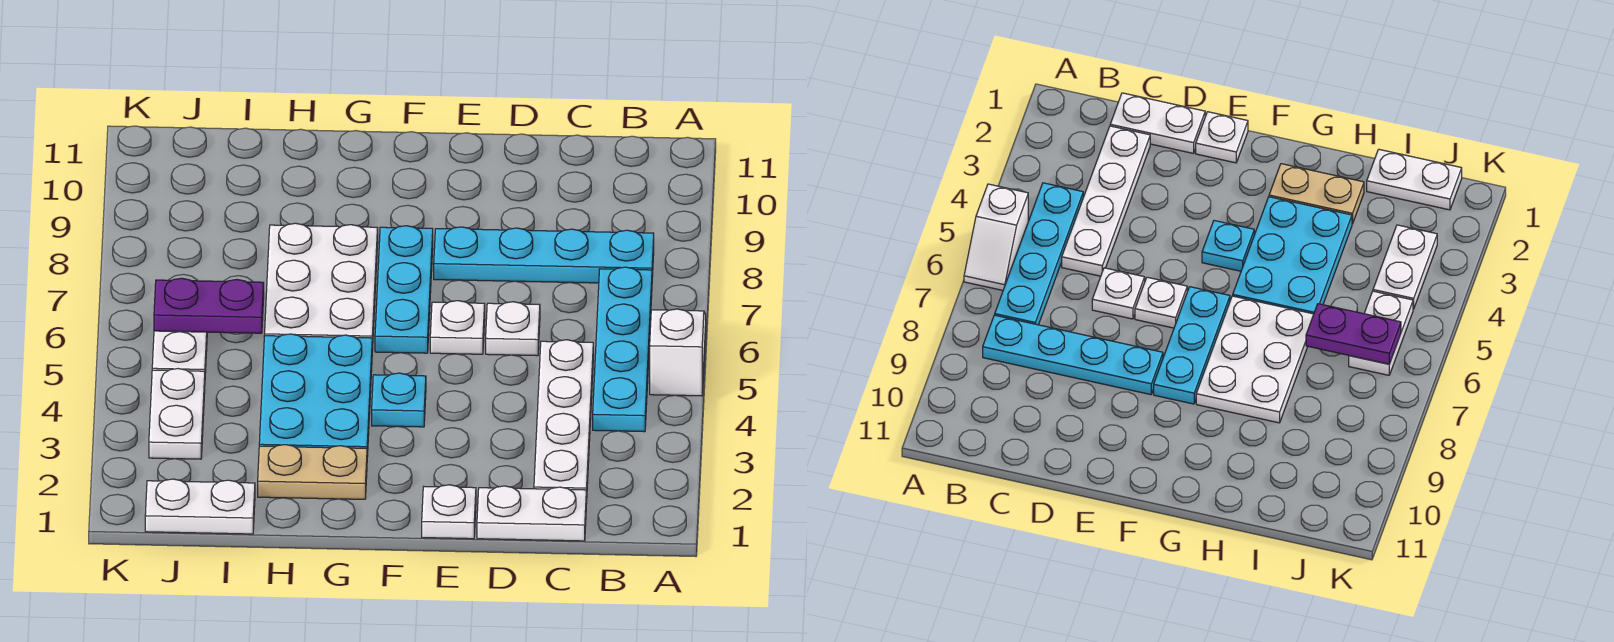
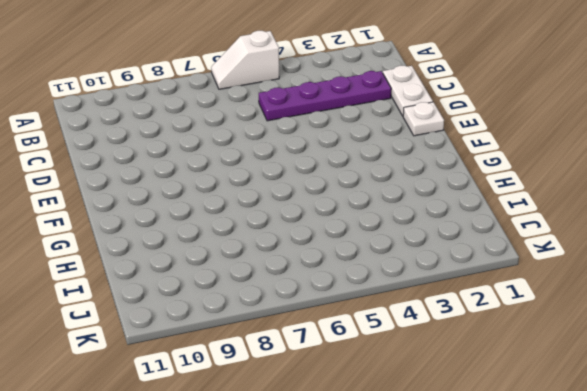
purple 1x4 plate [259,71,391,121] -> white 1x4 plate [534,340,593,504]
none -> cyan 1x4 plate [593,267,652,432]
none -> cyan 1x4 plate [434,227,654,283]
none -> white 1x1 plate [486,302,540,356]

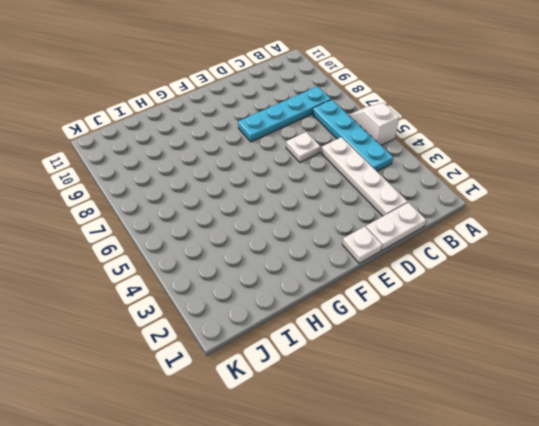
none -> white 1x1 plate [430,301,485,354]
none -> cyan 1x1 plate [372,373,426,427]
none -> cyan 1x3 plate [375,226,433,353]

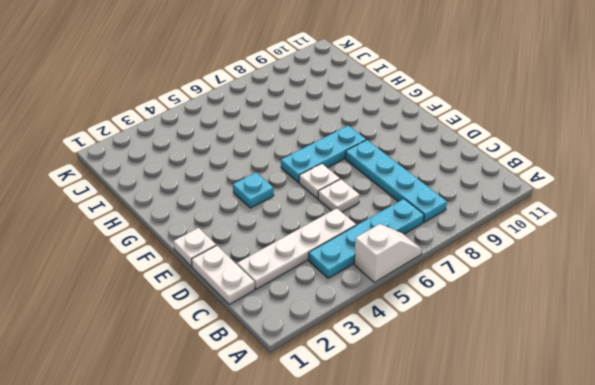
none -> tan 1x2 plate [258,445,367,499]
none -> cyan 2x3 plate [259,334,372,457]
none -> white 2x3 plate [265,223,378,350]

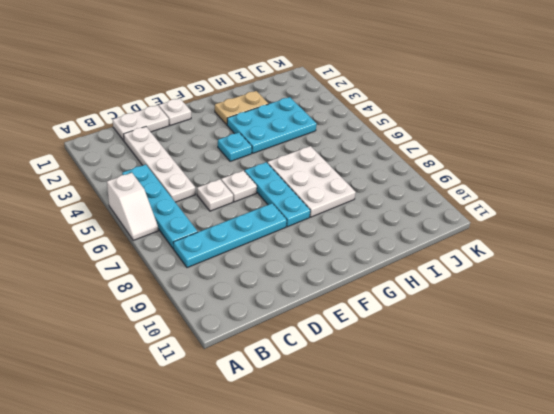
cyan 2x3 plate [227,97,317,153] -> cyan 2x3 plate turned to [259,334,372,457]
none -> white 1x2 plate [145,479,255,534]
none -> white 1x2 plate [149,369,205,459]
none -> white 1x2 plate [152,331,207,373]

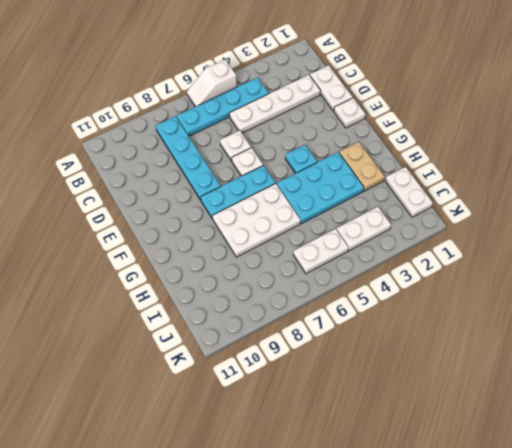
none -> purple 1x2 plate [154,278,264,333]

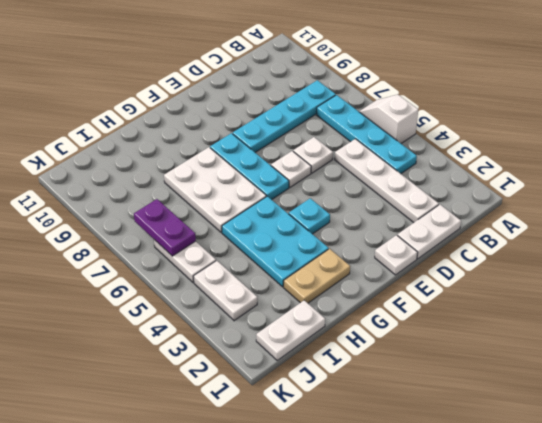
purple 1x2 plate [134,199,196,256] -> purple 1x2 plate turned to [154,278,264,333]

